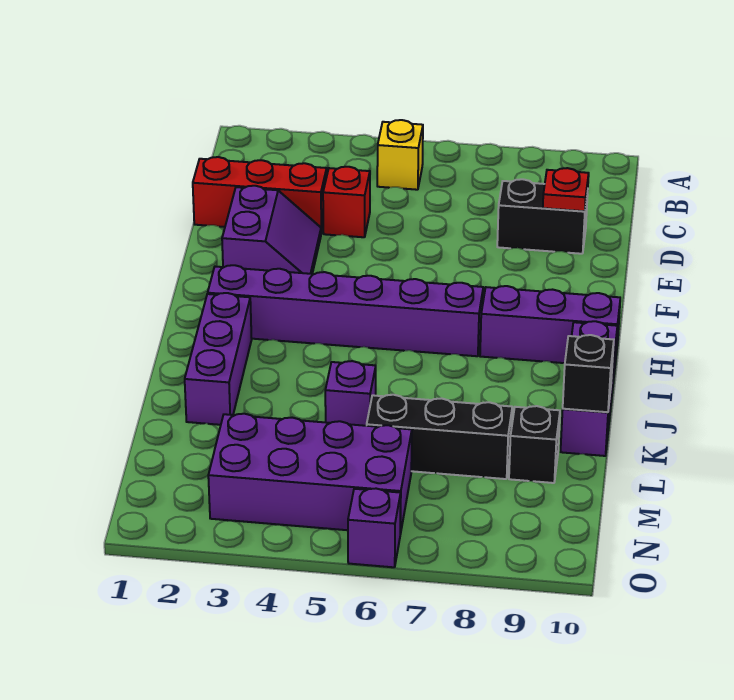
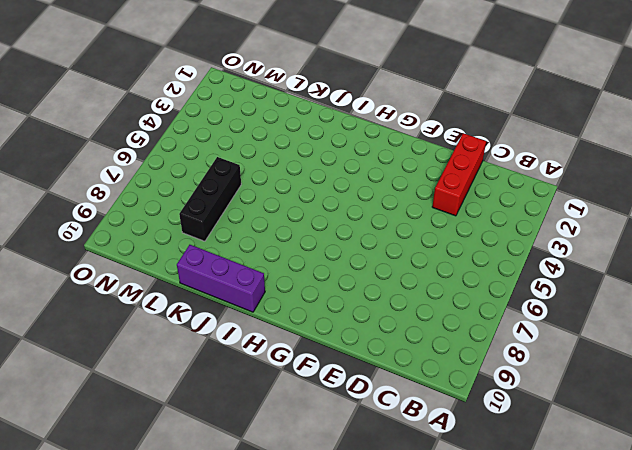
none -> yellow 1x1 brick [377,120,423,190]
none -> red 1x1 brick [323,167,370,237]
none -> black 1x2 brick [497,179,588,254]

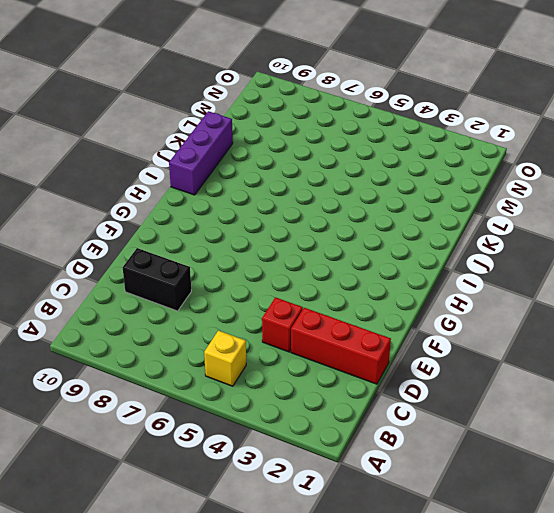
none -> purple 2x2 slope [222,186,321,274]
none -> purple 1x6 brick [208,265,483,356]
none -> purple 1x3 brick [480,286,620,363]

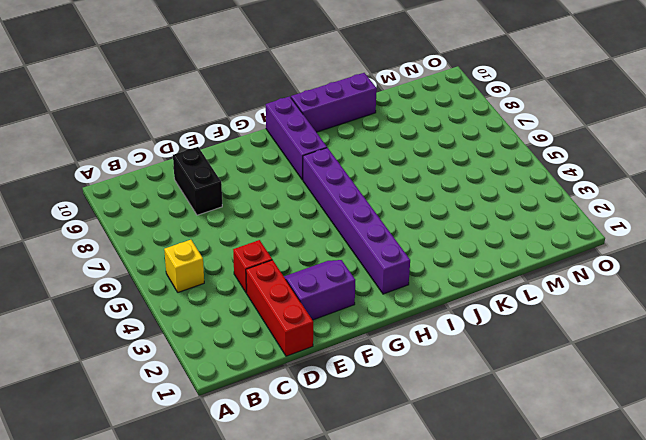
none -> purple 1x3 brick [185,293,252,425]
none -> purple 1x1 brick [325,361,376,426]
none -> black 1x3 brick [367,395,512,479]

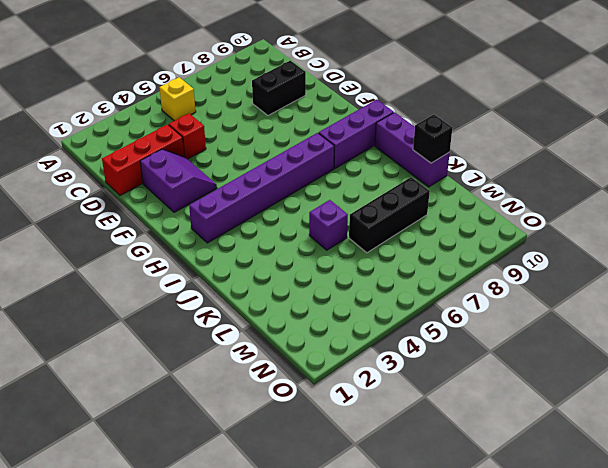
none -> purple 1x3 brick [185,293,252,425]
none -> black 1x1 brick [509,406,560,483]
none -> purple 2x4 brick [208,414,412,534]

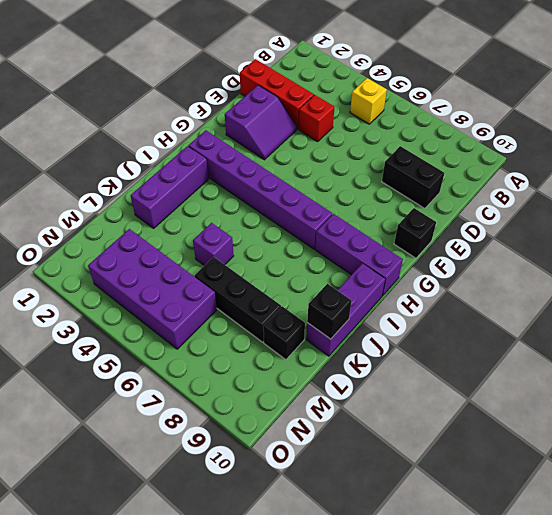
black 1x1 brick [394,208,436,258] -> none
none -> purple 1x1 brick [348,489,401,567]
none -> red 1x1 plate [543,168,589,211]

